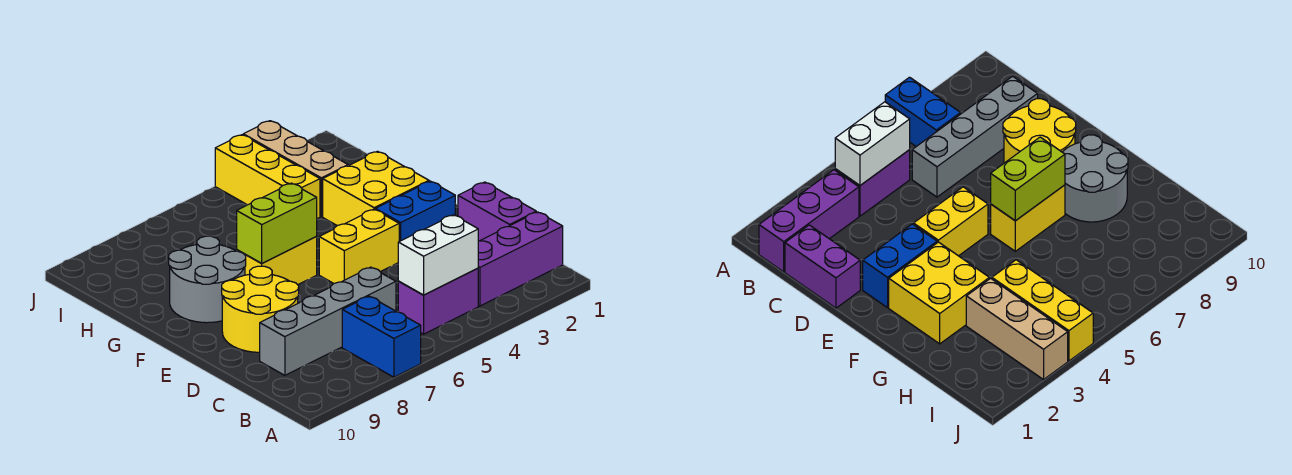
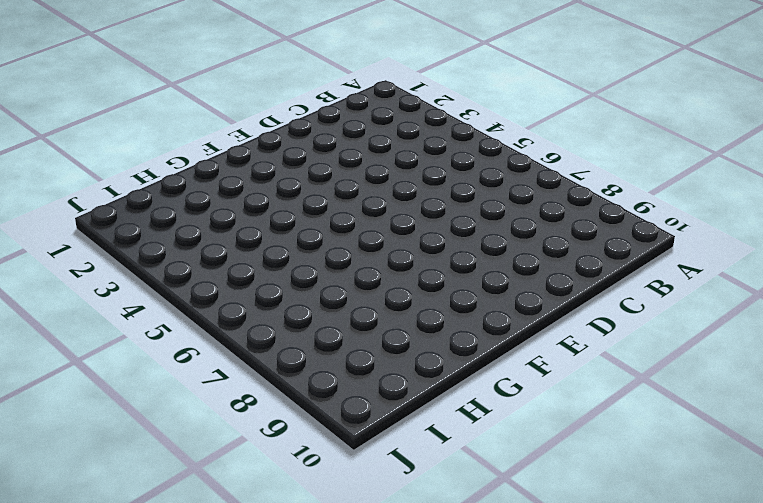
none -> blue 1x2 brick [342,296,421,377]
none -> purple 1x3 brick [478,212,563,306]
none -> purple 1x2 brick [398,268,478,334]

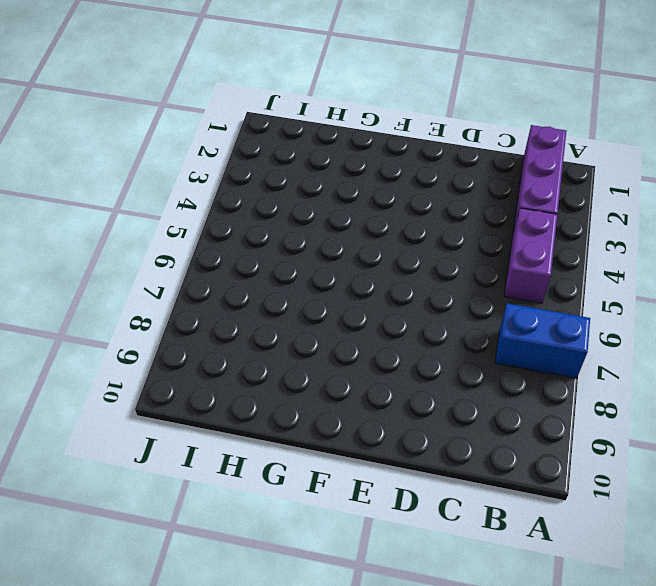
none -> purple 1x2 brick [458,182,536,241]
none -> grey 1x4 brick [260,267,396,375]
none -> yellow 2x2 round brick [222,266,299,352]

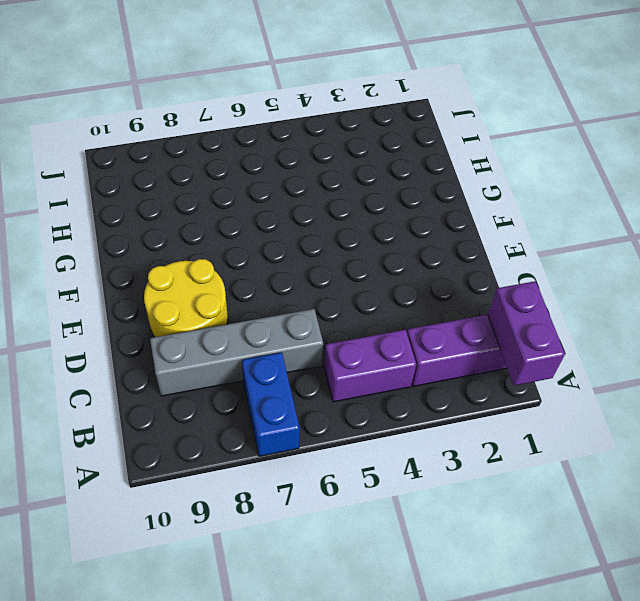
purple 1x2 brick [488,281,565,386] -> purple 1x2 brick moved to [458,182,536,241]
none -> blue 1x2 brick [375,181,455,241]
none -> yellow 1x2 brick [319,209,399,283]
none -> yellow 2x2 brick [323,151,429,226]

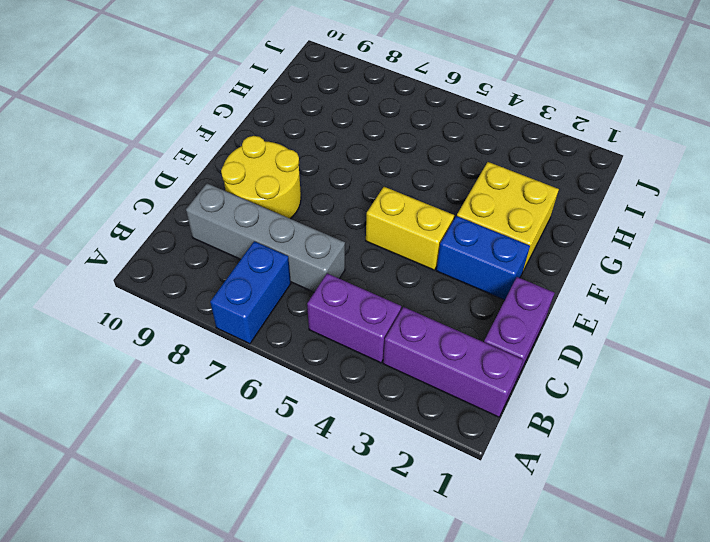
none -> yellow 1x2 brick [237,237,317,285]
none -> grey 2x2 round brick [169,236,246,323]
none -> tan 1x3 brick [243,121,348,216]

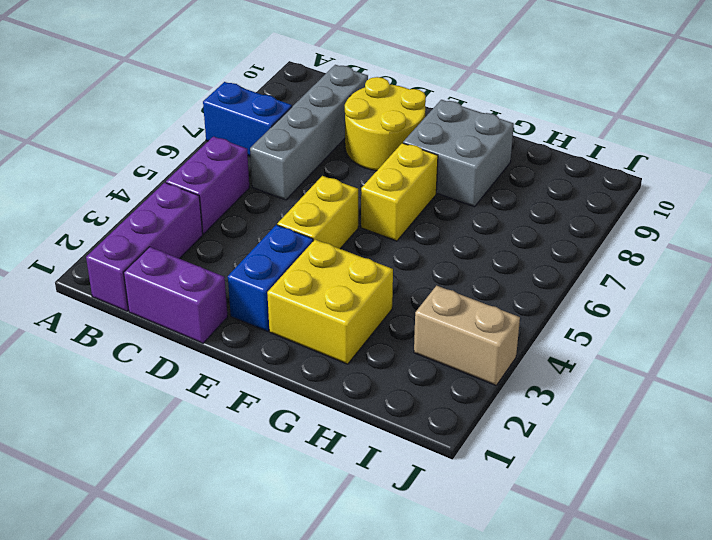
grey 2x2 brick [403,100,514,207] -> grey 2x2 round brick [169,236,246,323]
tan 1x2 brick [414,286,520,386] -> tan 1x3 brick [243,121,348,216]
none -> yellow 1x3 brick [215,135,320,219]
none -> white 1x2 brick [398,215,478,295]
none -> lime 1x2 brick [237,183,317,263]

